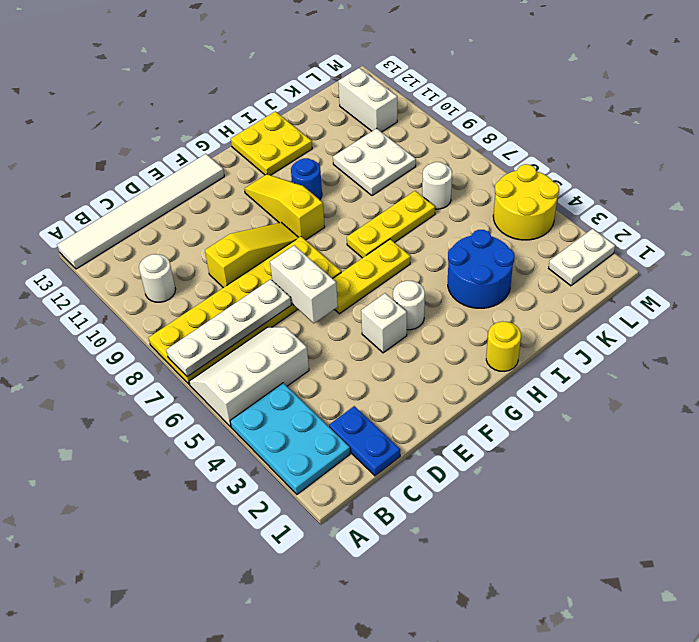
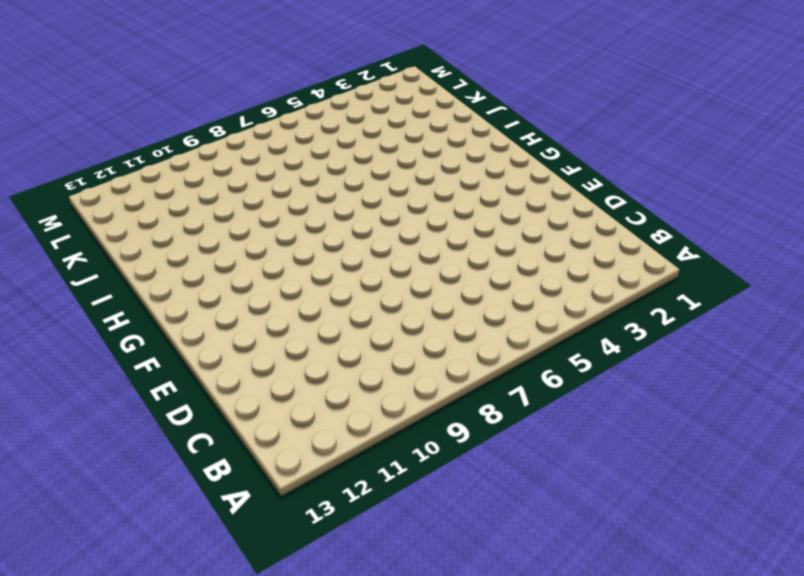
none -> cyan 2x3 plate [230,383,350,494]
none -> white 2x3 slope [189,327,309,427]
none -> yellow 2x6 plate [149,237,341,384]

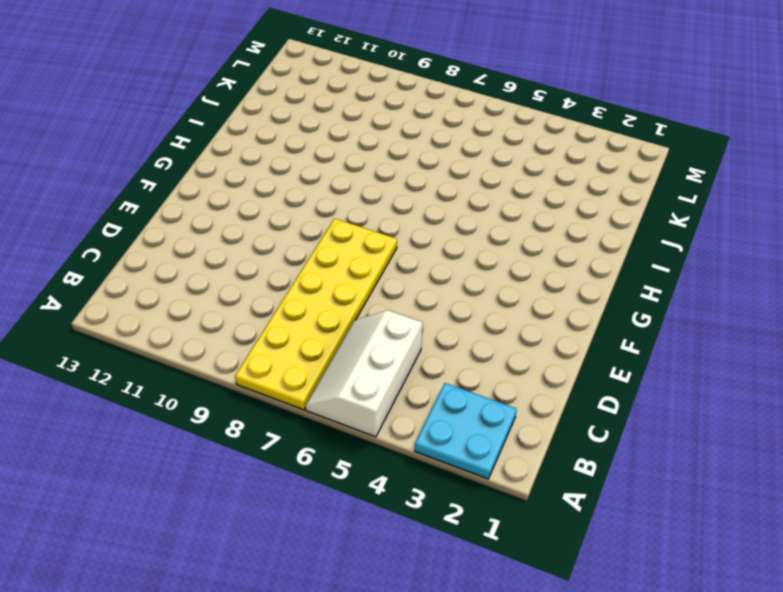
cyan 2x2 plate [415,383,517,479] -> cyan 2x3 plate [230,383,350,494]
none -> white 1x6 tile [57,154,224,269]
none -> white 1x1 round brick [139,254,176,302]
none -> blue 1x2 plate [329,406,400,476]

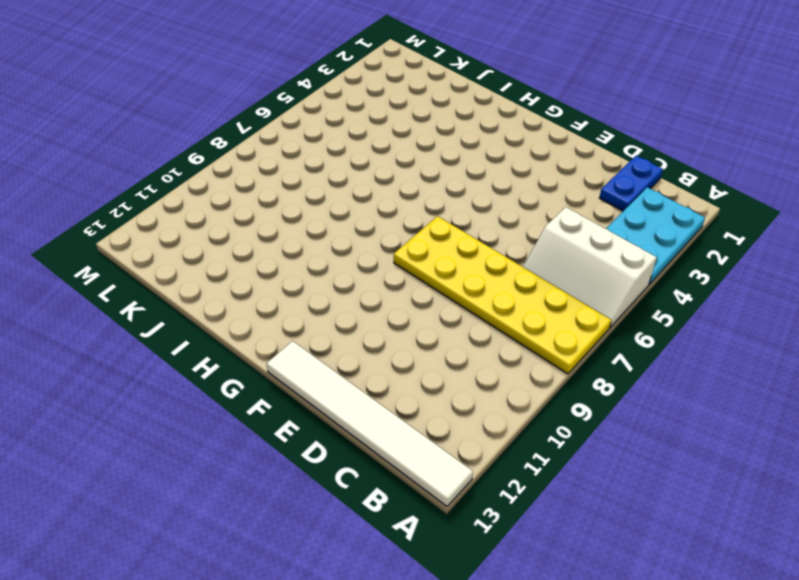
none -> white 1x1 round brick [139,254,176,302]
none -> yellow 1x3 slope [205,222,299,288]
none -> white 1x1 brick [361,293,407,353]

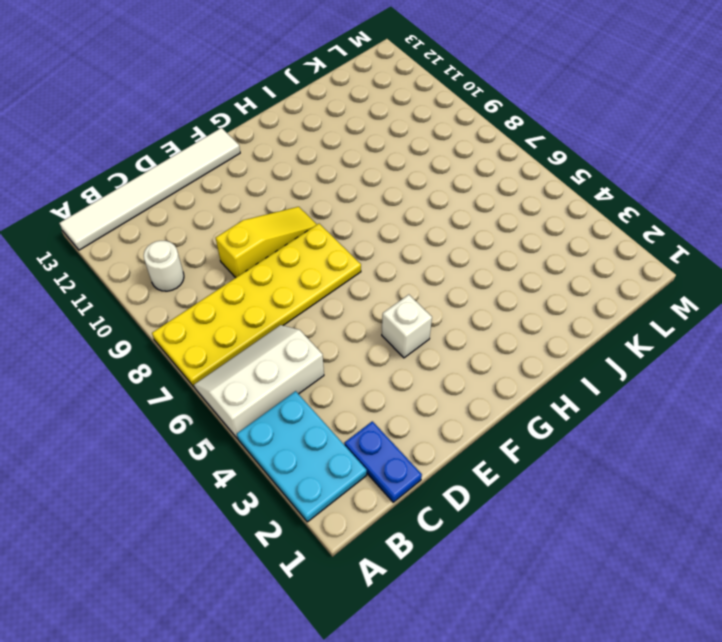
none -> yellow 1x3 plate [333,239,411,314]
none -> white 1x1 round brick [393,281,425,330]
none -> yellow 1x3 slope [244,174,325,240]

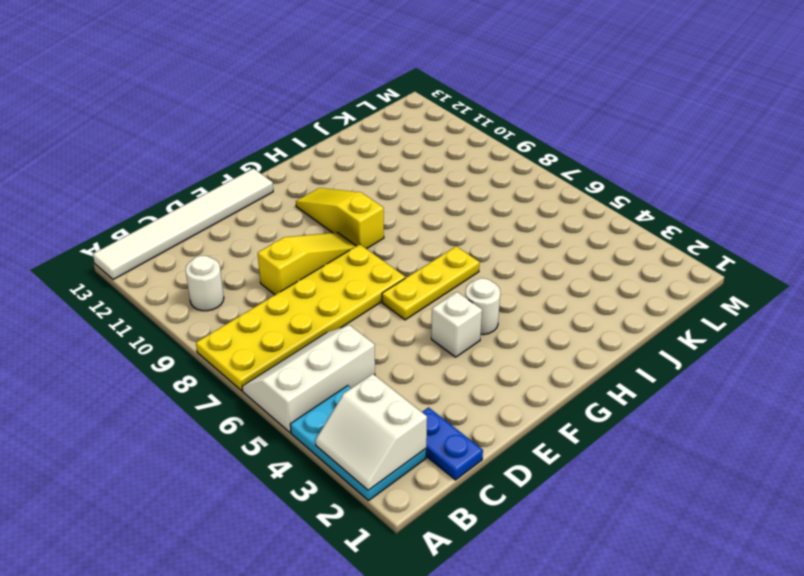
white 2x2 slope [315,374,427,490] -> none
none -> yellow 1x1 round brick [486,321,521,371]
none -> yellow 1x3 plate [347,191,435,258]
none -> blue 1x1 round brick [291,158,322,200]

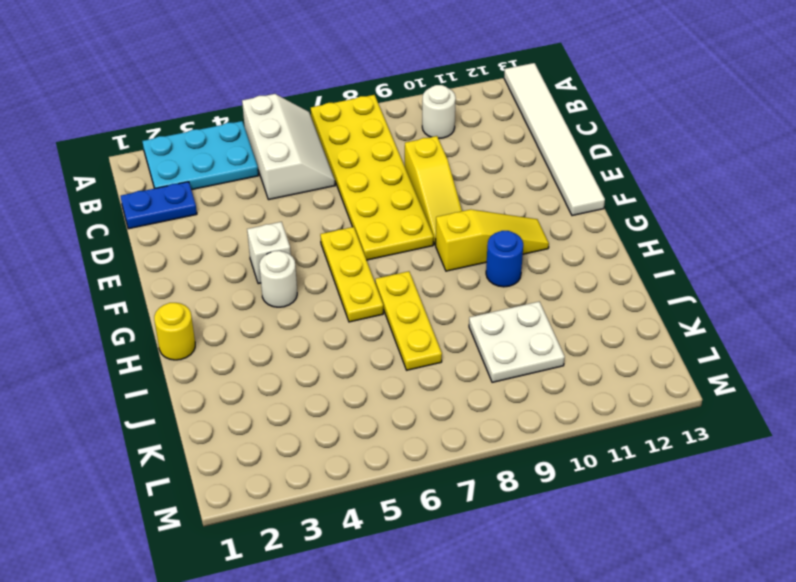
none -> yellow 2x2 plate [231,111,312,175]
none -> blue 2x2 round brick [448,230,515,308]
none -> white 1x1 round brick [422,162,452,209]

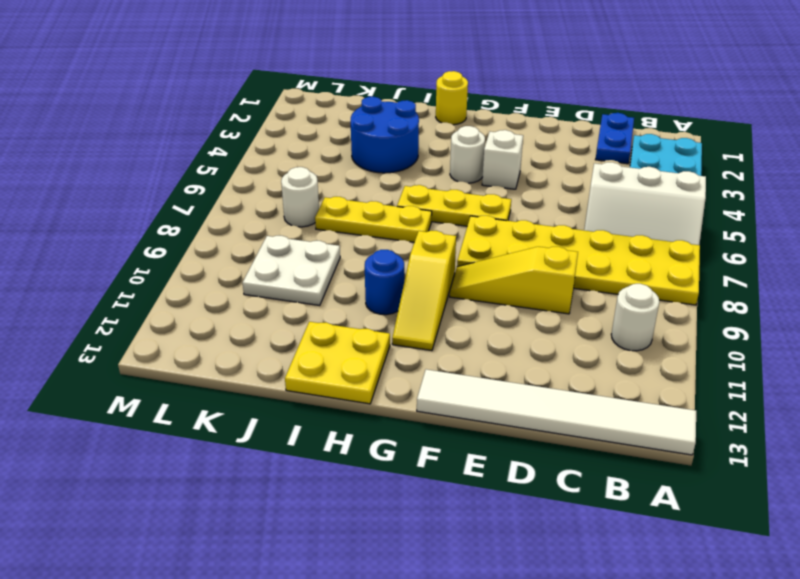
none -> white 1x2 plate [549,229,615,286]
none -> yellow 2x2 round brick [493,164,559,240]
none -> white 1x2 brick [338,68,397,132]

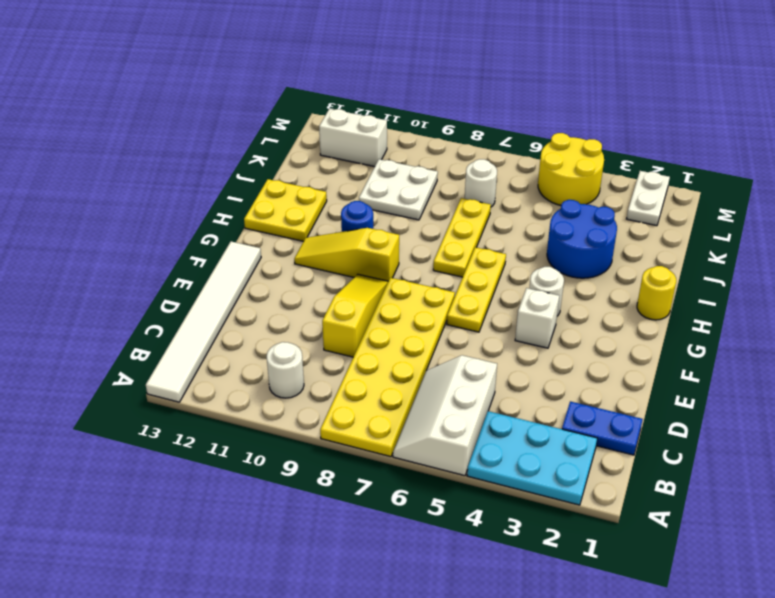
none -> white 1x4 plate [166,279,291,377]
none -> white 1x2 brick [270,245,338,323]

